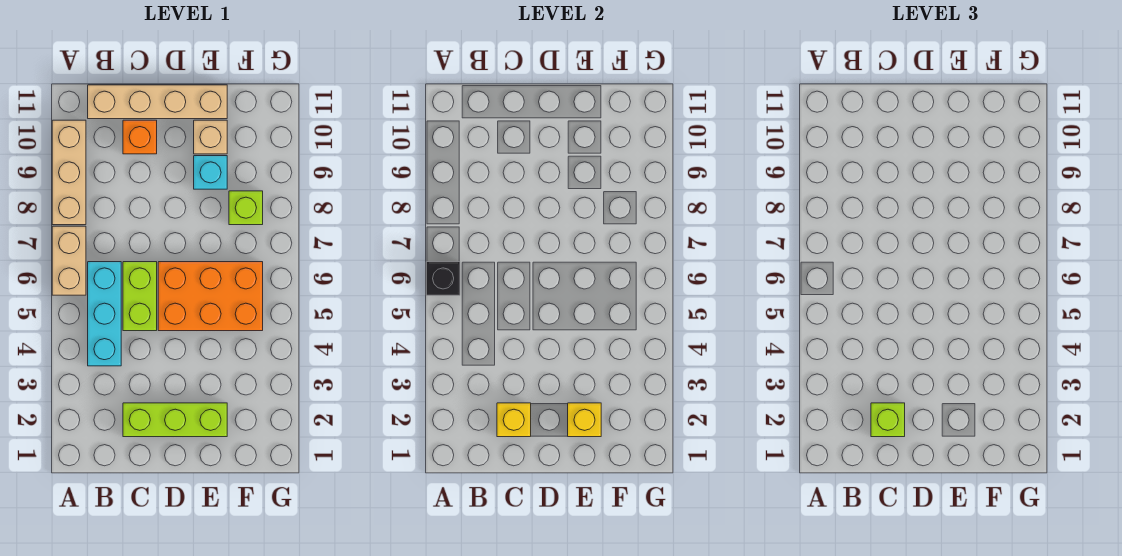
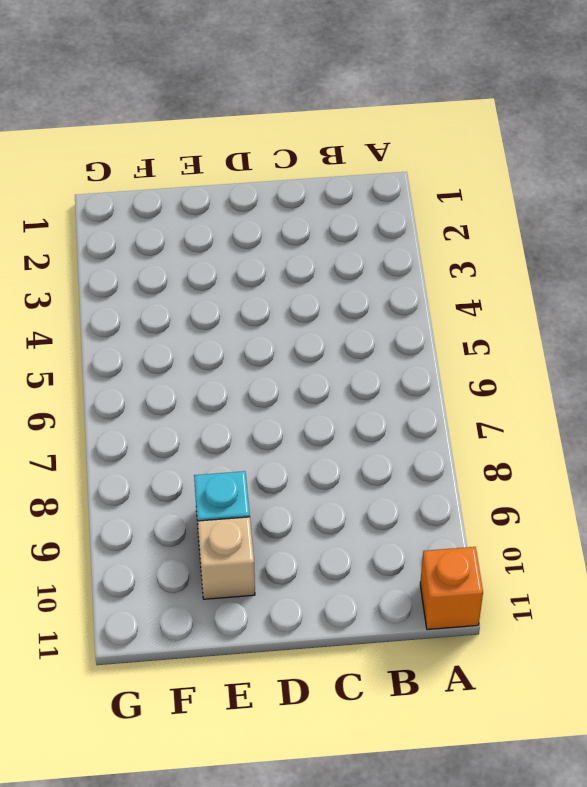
orange 1x1 brick [420,547,483,630] -> orange 1x1 brick moved to [123,120,157,154]
none -> tan 1x2 brick [52,226,86,295]
none -> tan 1x3 brick [52,120,86,225]
none -> cyan 1x3 brick [88,262,121,366]

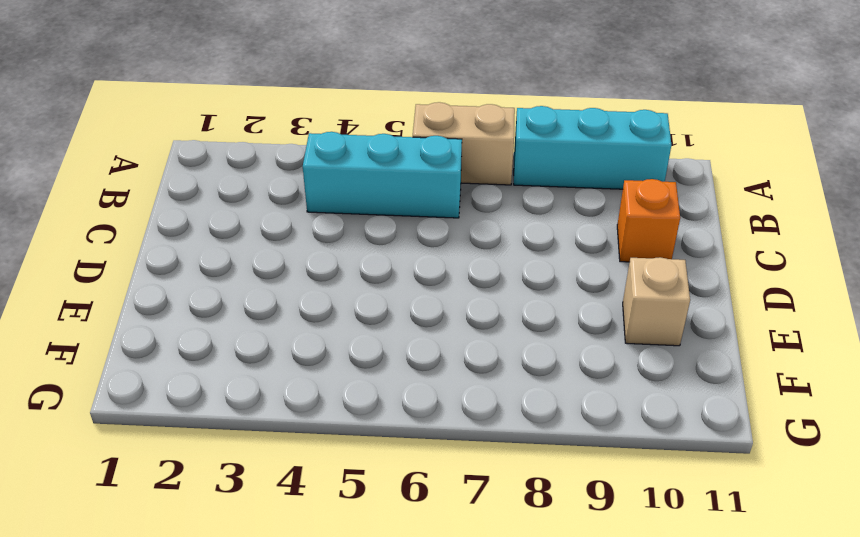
cyan 1x3 brick [514,106,671,189] -> tan 1x3 brick [52,120,86,225]
none -> tan 1x4 brick [88,85,227,119]
none -> lime 1x3 brick [123,403,227,437]
none -> lime 1x2 brick [123,262,157,331]

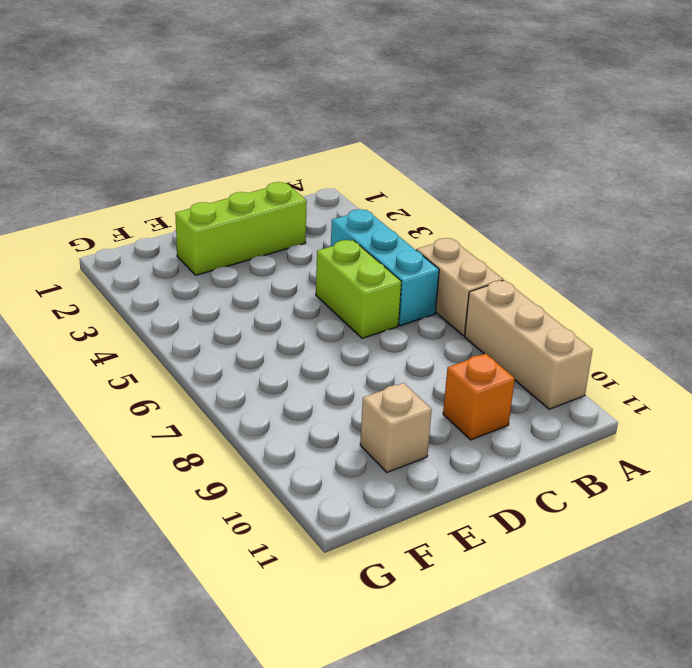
none -> tan 1x4 brick [88,85,227,119]
none -> orange 2x3 brick [158,262,263,331]
none -> cyan 1x1 brick [194,156,227,189]

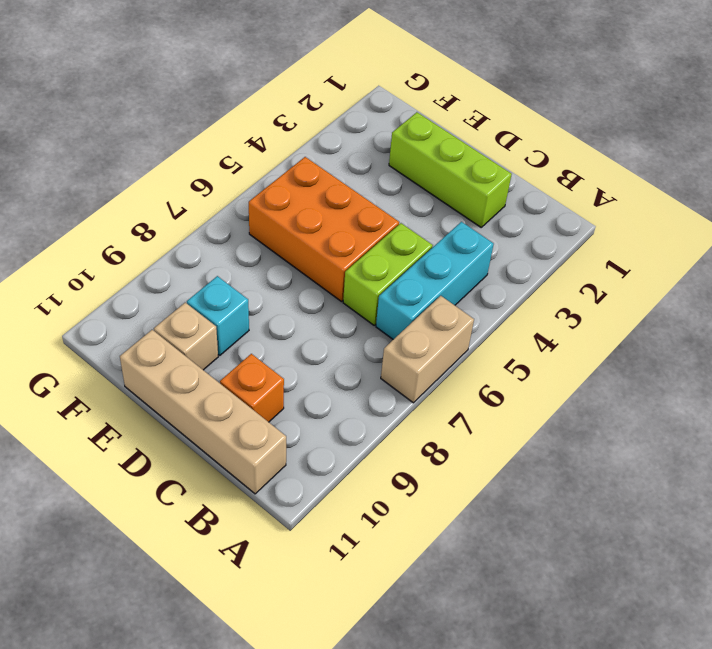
none -> tan 1x3 brick [52,120,86,225]
none -> lime 1x1 brick [229,191,263,225]
none -> black 1x1 brick [426,262,460,295]

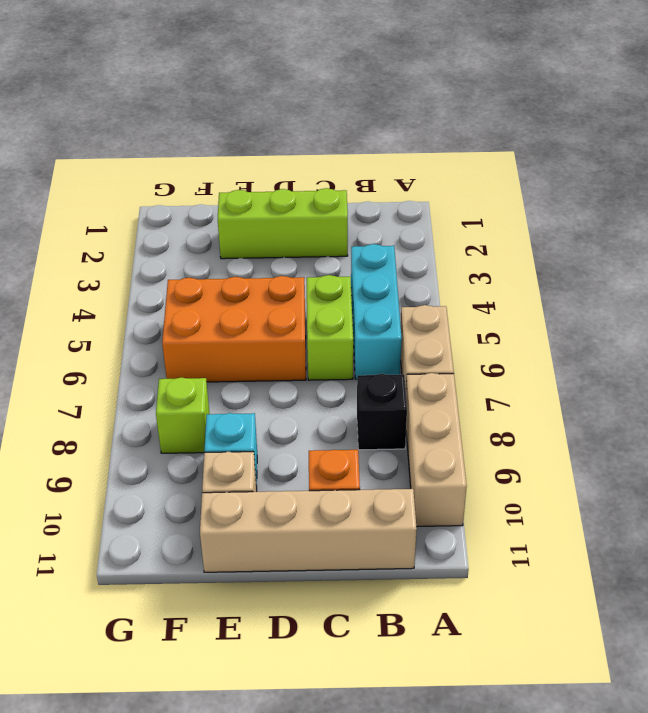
black 1x1 brick [357,374,407,450] -> black 1x1 brick moved to [426,262,460,295]
none -> yellow 1x1 brick [497,403,531,437]
none -> yellow 1x1 brick [568,403,601,437]
none -> lime 1x1 brick [871,403,905,437]

